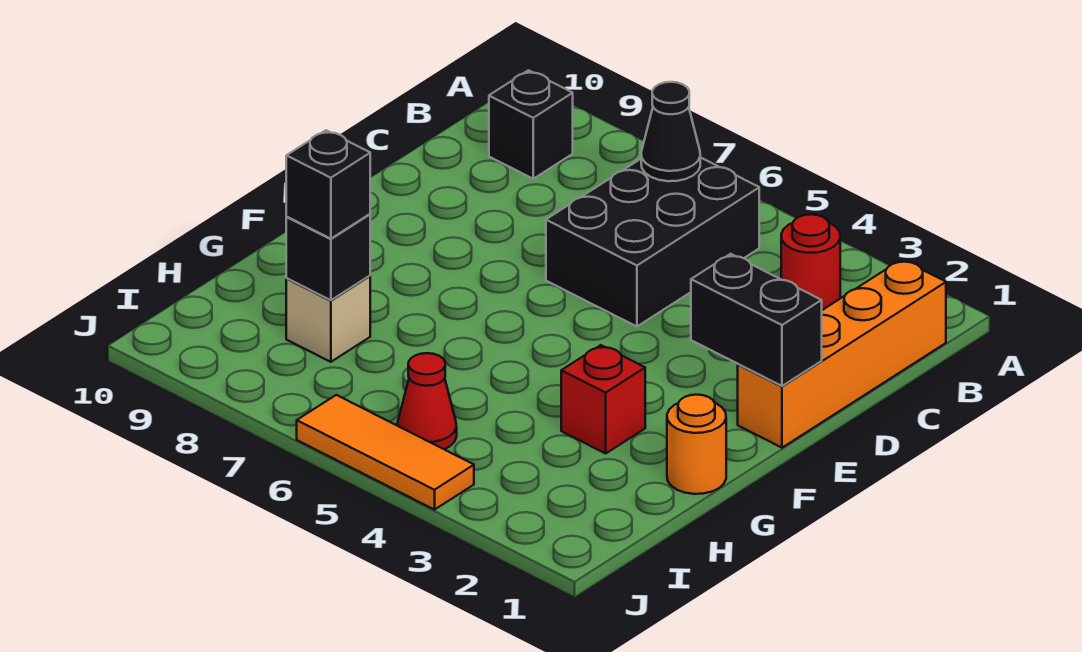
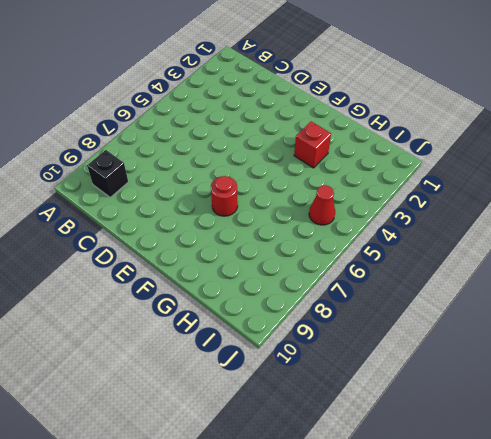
red 1x1 round brick [211,176,238,216] -> red 1x1 round brick moved to [781,214,840,310]
none -> orange 1x4 brick [738,259,946,448]
none -> black 2x3 brick [546,157,759,326]
none -> orange 1x1 round brick [667,395,726,494]

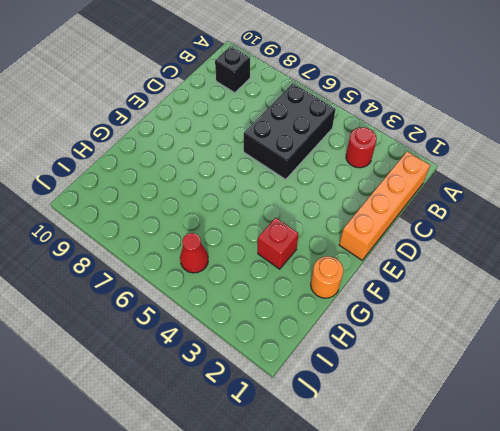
none -> tan 1x1 brick [286,276,370,362]
none -> orange 1x3 tile [297,395,474,510]
none -> black 1x1 cone [641,82,700,181]

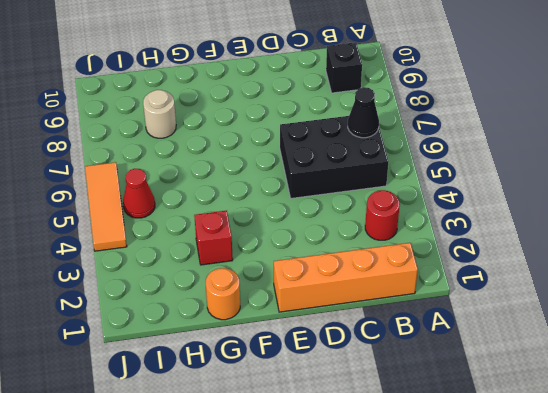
tan 1x1 round brick [143,90,176,138] -> tan 1x1 brick [286,276,370,362]
none -> black 1x2 brick [691,254,822,386]
none -> black 1x1 brick [286,214,370,300]
none -> black 1x1 brick [286,130,370,239]

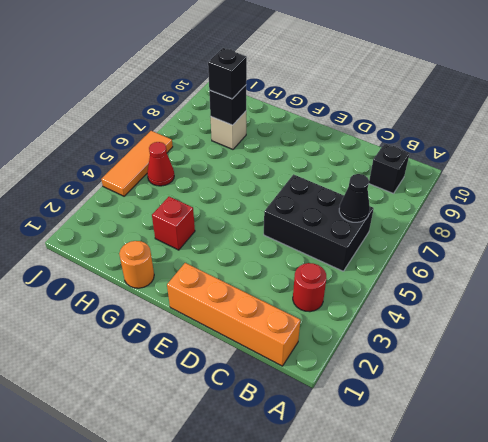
none -> black 1x2 brick [691,254,822,386]

